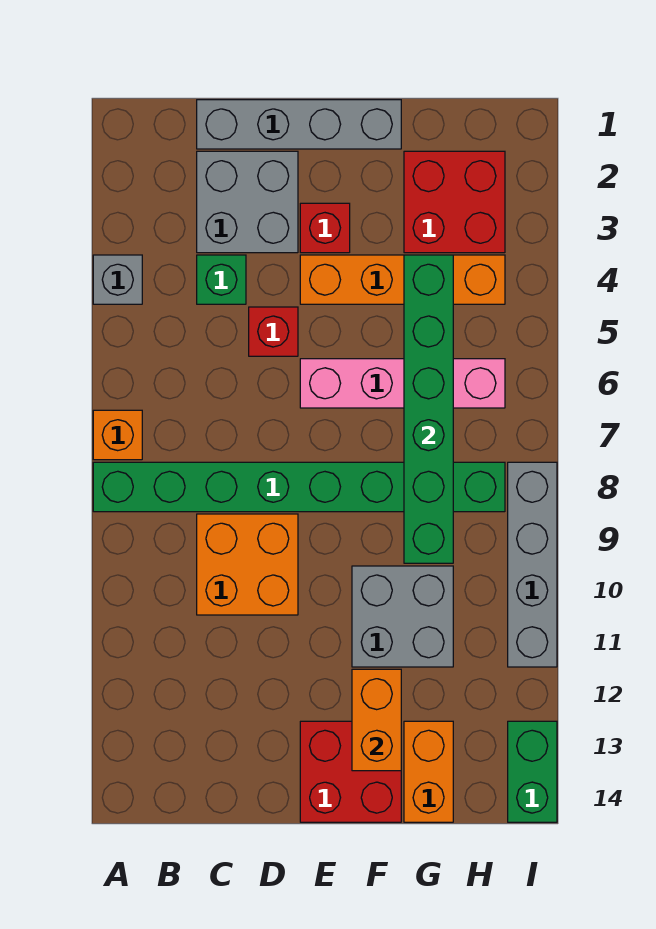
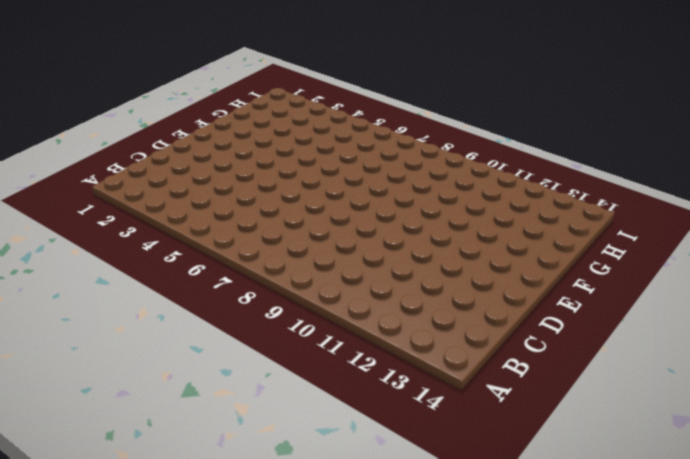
none -> grey 1x1 brick [93,255,142,304]
none -> orange 1x1 brick [93,410,142,460]
none -> green 1x8 brick [93,462,505,512]

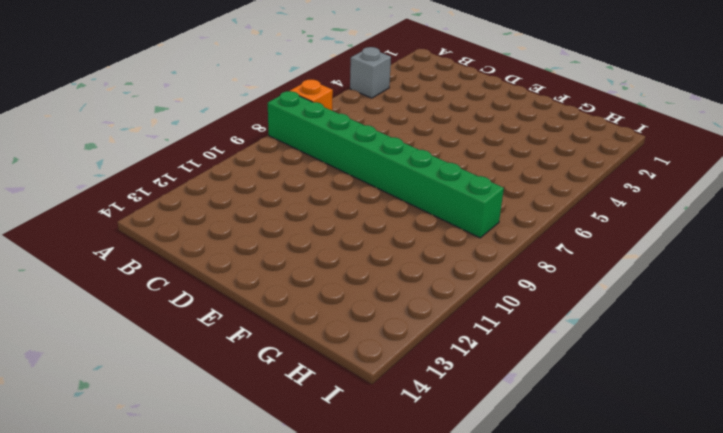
none -> grey 1x4 brick [197,100,401,149]
none -> grey 2x2 brick [197,151,298,253]
none -> green 1x1 brick [197,255,246,304]

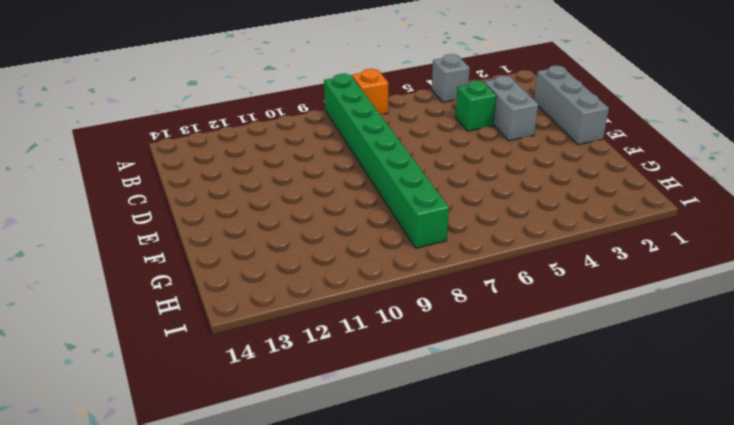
grey 1x3 brick [534,65,609,145] -> grey 1x4 brick [197,100,401,149]
grey 1x2 brick [485,76,538,141] -> grey 2x2 brick [197,151,298,253]
none -> orange 2x2 brick [197,514,298,615]
none -> red 1x1 brick [249,307,298,356]
none -> red 1x1 brick [300,203,350,253]

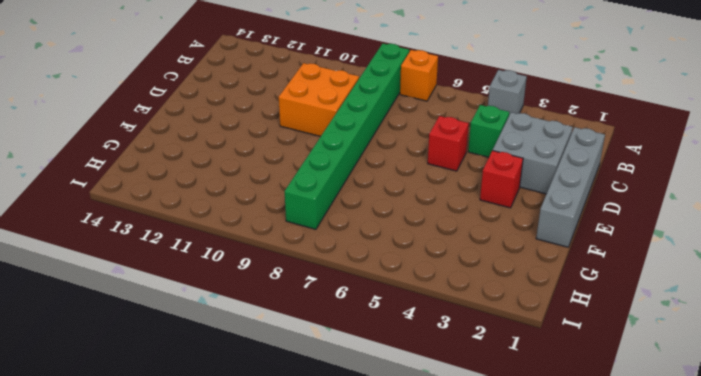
none -> orange 1x4 brick [300,255,505,304]
none -> pink 1x4 brick [300,359,505,408]
none -> red 2x2 brick [300,721,401,822]

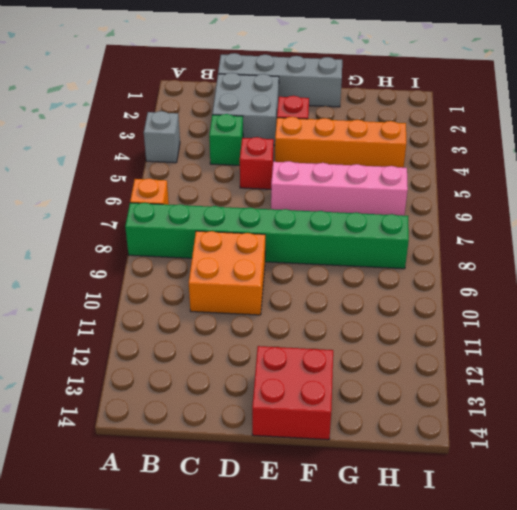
none -> grey 2x2 brick [352,566,453,667]
none -> red 2x2 brick [404,151,505,253]
none -> orange 1x2 brick [404,721,453,822]

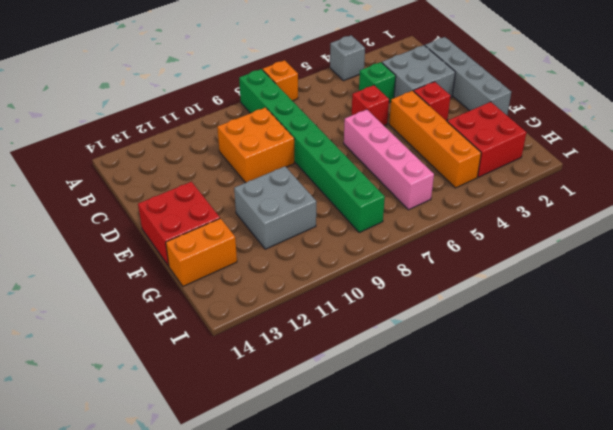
none -> grey 1x4 brick [508,462,557,667]
none -> green 1x2 brick [508,721,557,822]
none -> orange 1x2 brick [352,669,401,771]

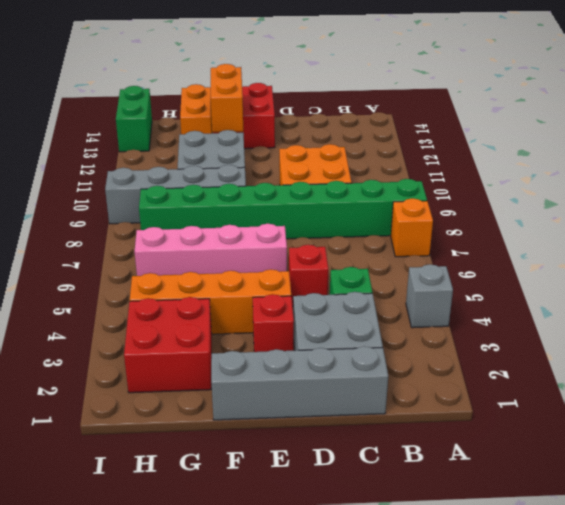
grey 1x4 brick [105,165,246,224] -> grey 1x4 brick turned to [508,462,557,667]
none -> green 1x6 brick [404,255,453,563]

